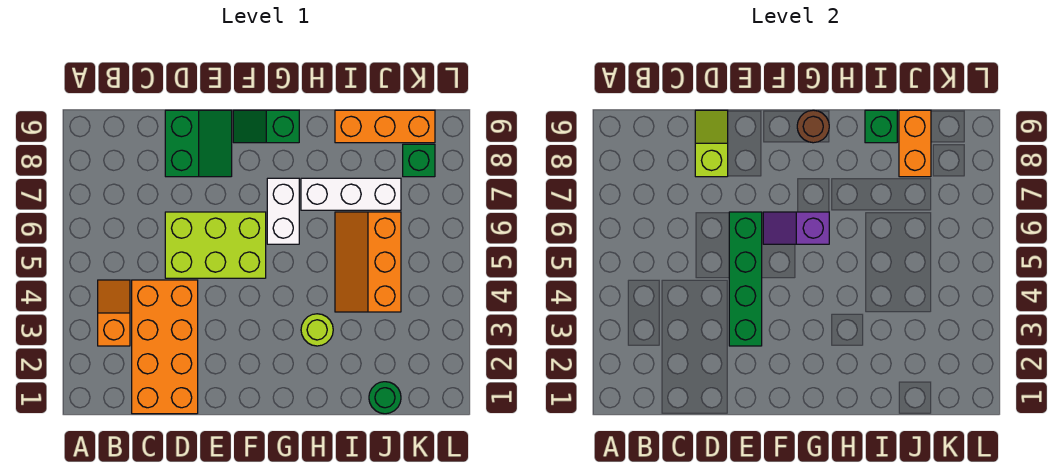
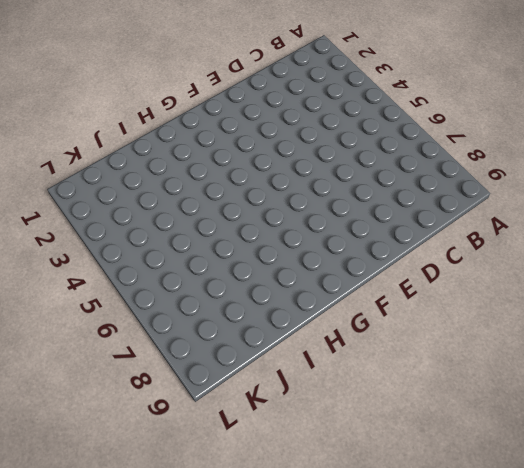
none -> orange 1x2 slope [98,280,130,346]
none -> orange 2x4 brick [132,280,198,414]
none -> lime 2x3 brick [165,212,266,278]

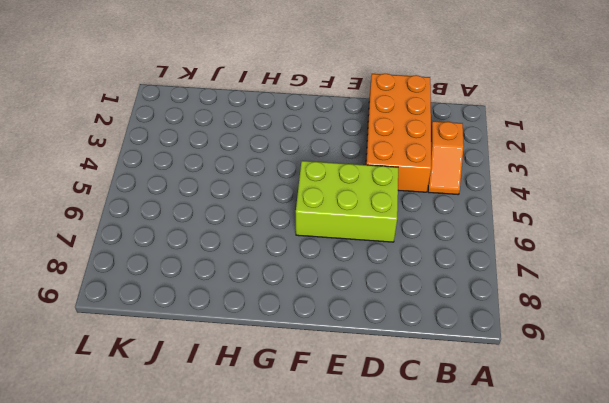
none -> green 2x2 slope [165,110,232,177]
none -> green 1x2 slope [233,110,299,143]
none -> white 1x2 brick [267,178,299,244]

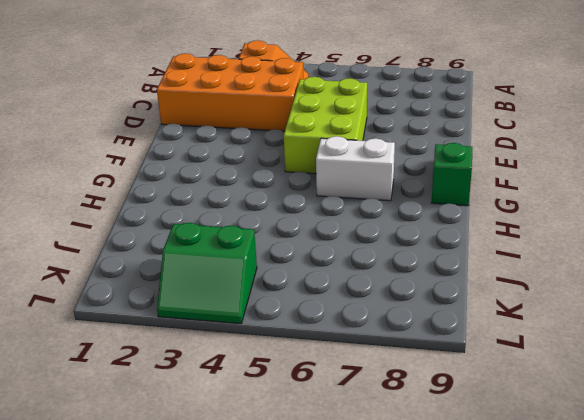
green 2x2 slope [157,223,257,324] -> green 2x2 slope moved to [165,110,232,177]
none -> lime 1x1 round brick [301,314,333,346]
none -> white 1x3 brick [301,178,401,210]
none -> orange 2x3 slope [335,212,401,312]

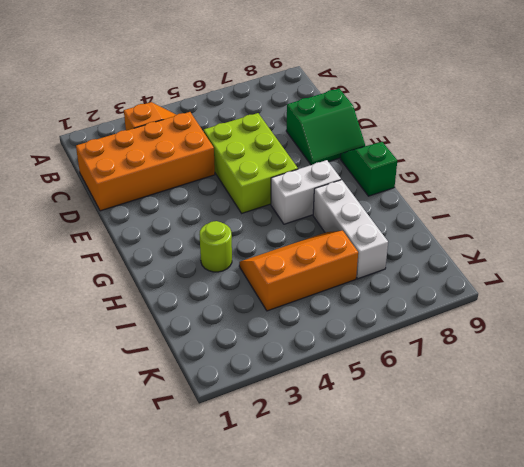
none -> orange 1x3 brick [335,110,435,143]
none -> green 1x1 round brick [369,382,401,414]
none -> green 1x1 brick [403,144,435,177]

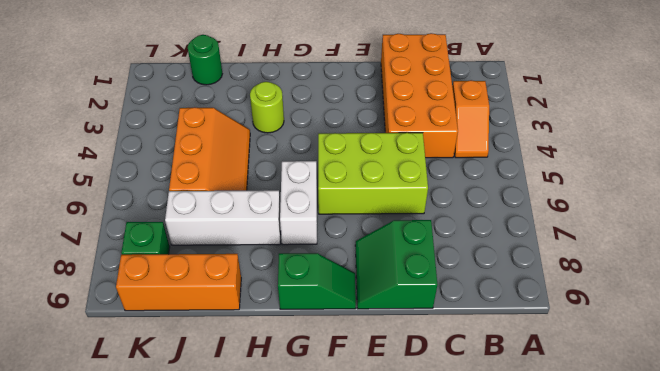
none -> lime 1x2 slope [695,110,728,177]
none -> green 1x4 brick [729,212,762,346]
none -> purple 1x2 slope [763,212,829,244]

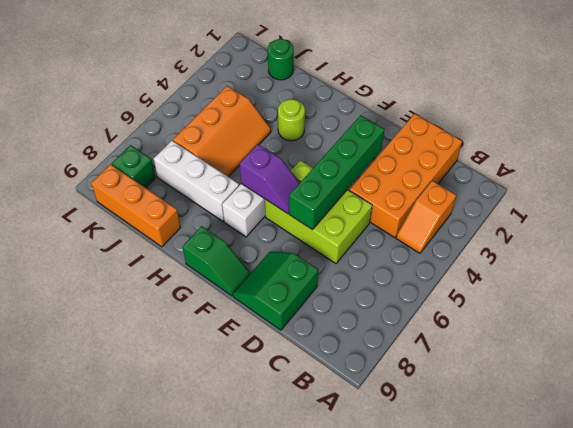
none -> lime 1x2 slope [695,110,728,177]
none -> brown 1x1 round brick [797,110,829,143]
none -> green 1x1 brick [865,110,897,143]

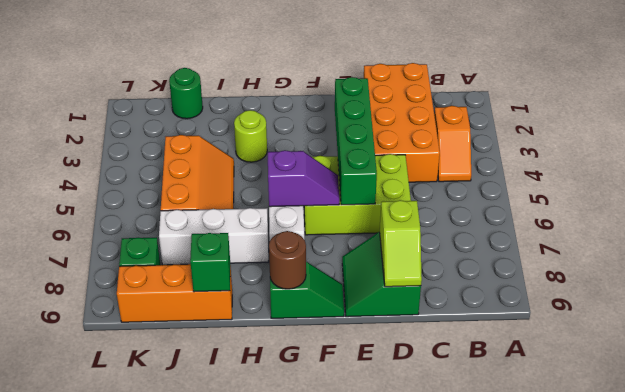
none -> orange 1x2 brick [899,110,931,177]

